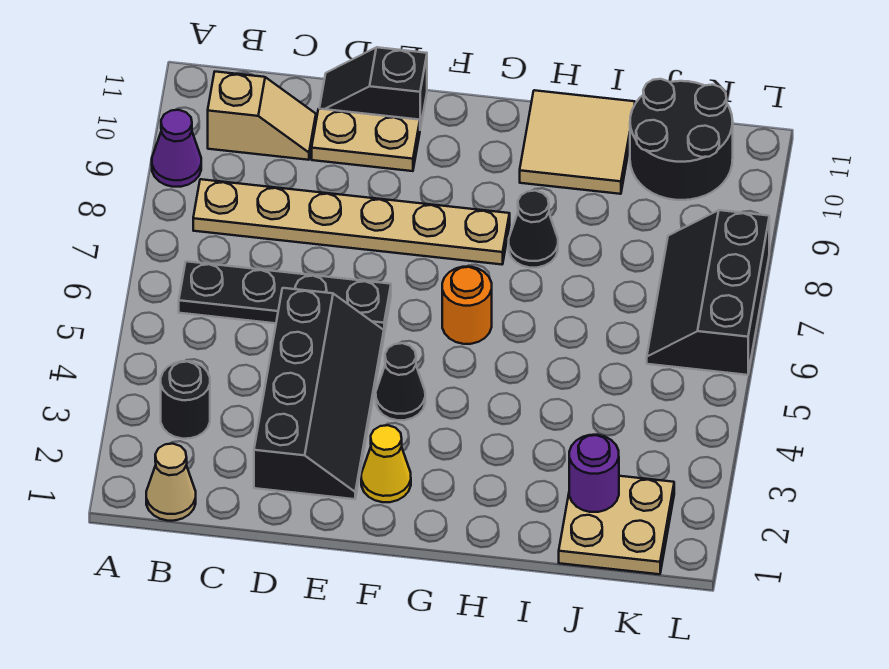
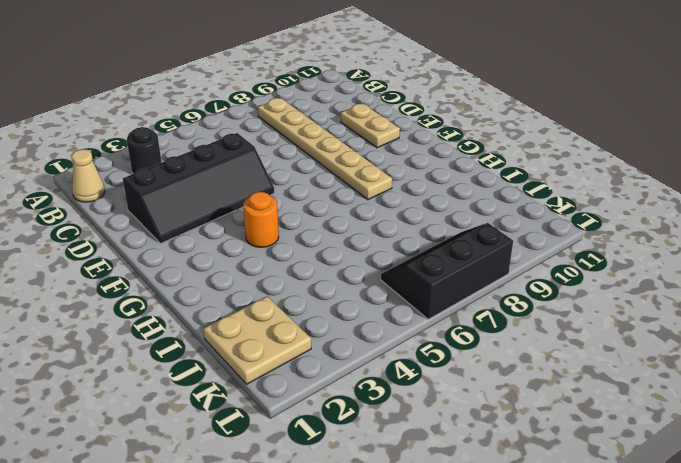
orange 1x1 round brick [243,192,279,247] -> orange 1x1 round brick moved to [442,267,492,344]
none -> purple 1x1 cone [152,110,201,187]
none -> black 1x4 plate [179,261,391,334]
none -> tan 1x2 slope [208,72,316,160]

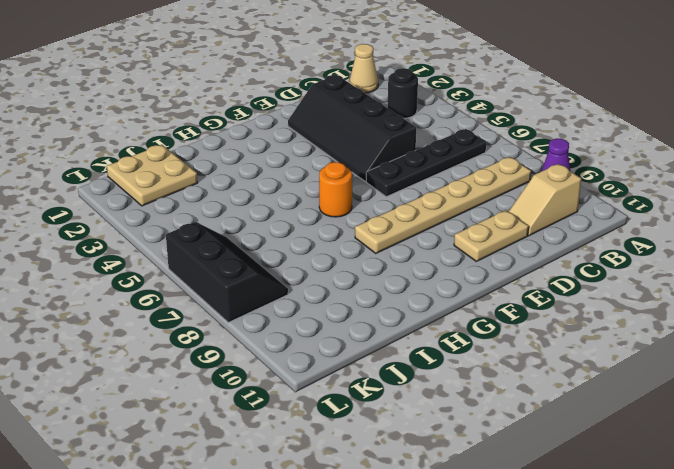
none -> black 1x2 slope [319,47,427,129]
none -> yellow 1x1 cone [361,425,411,502]
none -> black 1x1 cone [376,343,425,420]

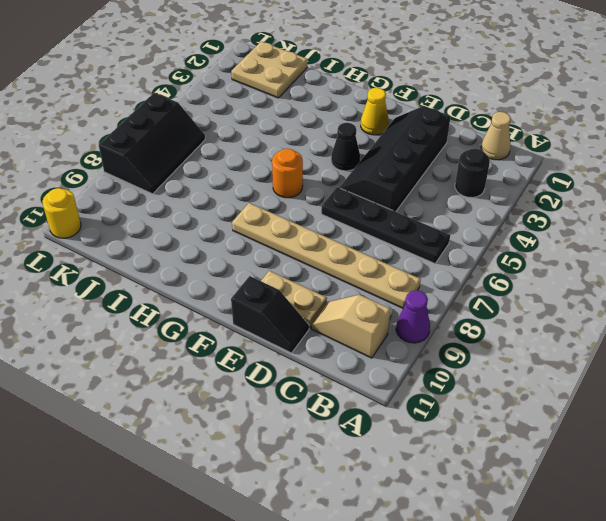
yellow 1x1 round brick [42,188,81,238] -> none
none -> black 1x1 cone [509,191,558,268]
none -> tan 2x2 tile [520,90,635,194]
none -> black 2x2 round brick [630,79,733,200]

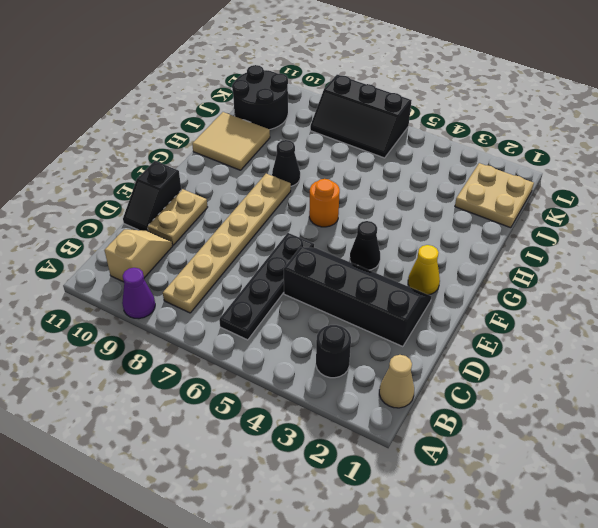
none -> purple 1x1 round brick [569,435,619,512]

